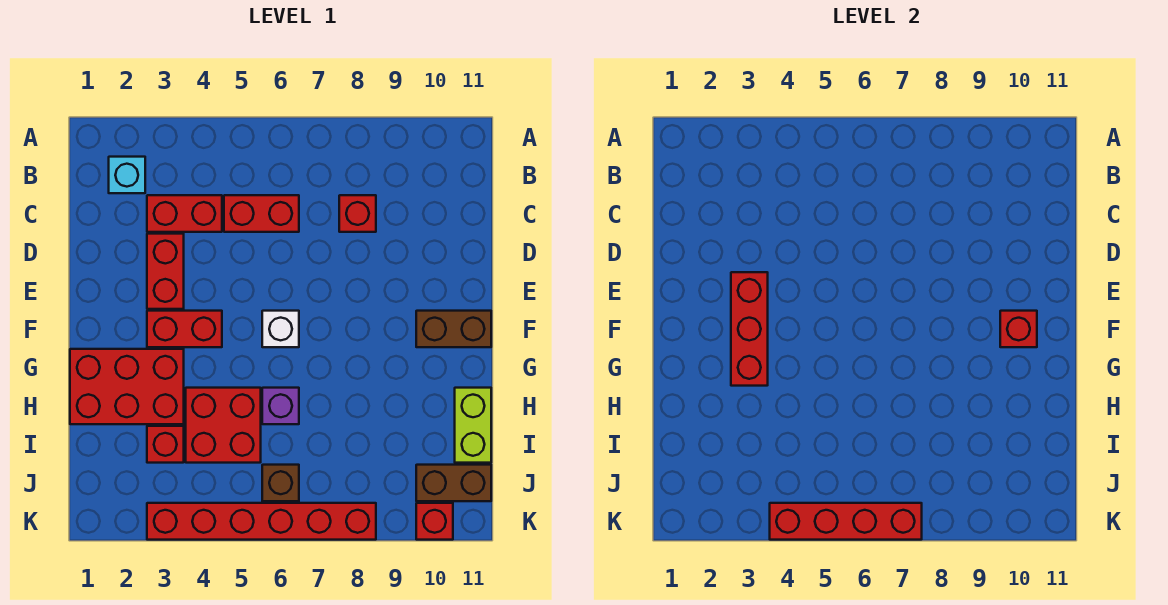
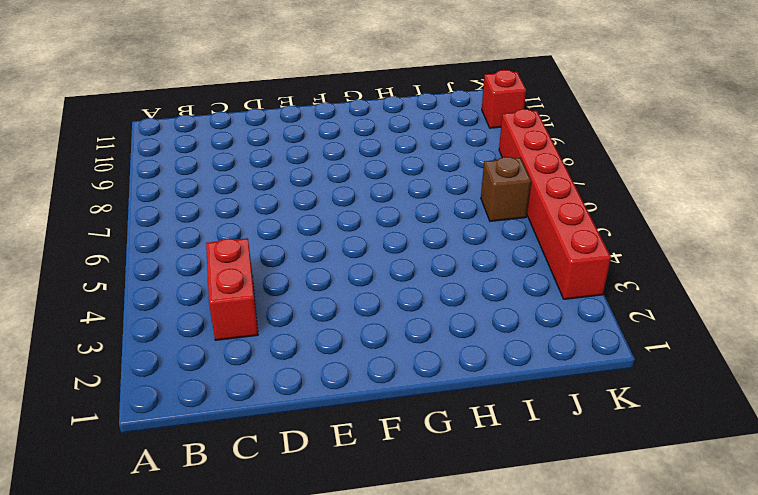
none -> cyan 1x1 brick [109,157,145,193]
none -> red 1x2 brick [224,195,299,232]
none -> red 1x1 brick [339,195,376,232]

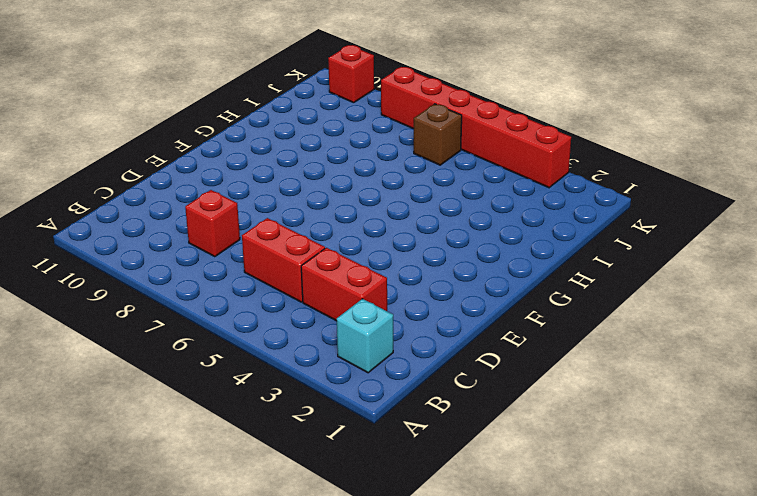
none -> red 1x2 brick [147,234,184,309]
none -> red 1x2 brick [147,311,222,347]
none -> white 1x1 brick [262,311,299,347]

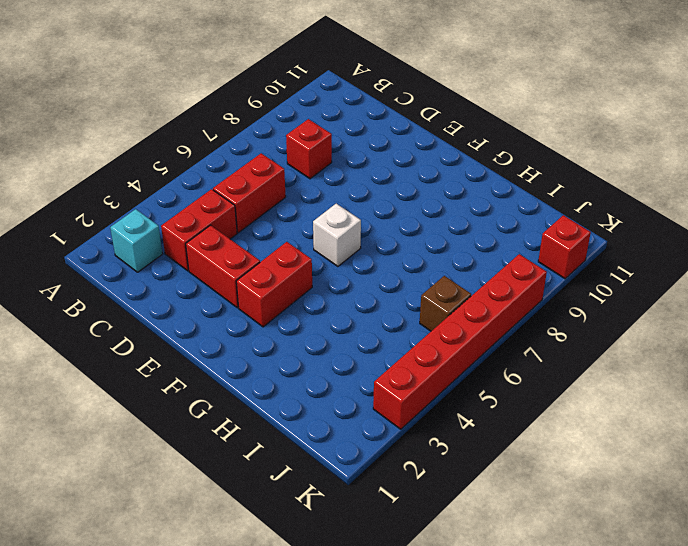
none -> brown 1x2 brick [416,311,491,347]
none -> red 2x3 brick [70,349,184,424]
none -> red 2x2 brick [186,388,261,463]

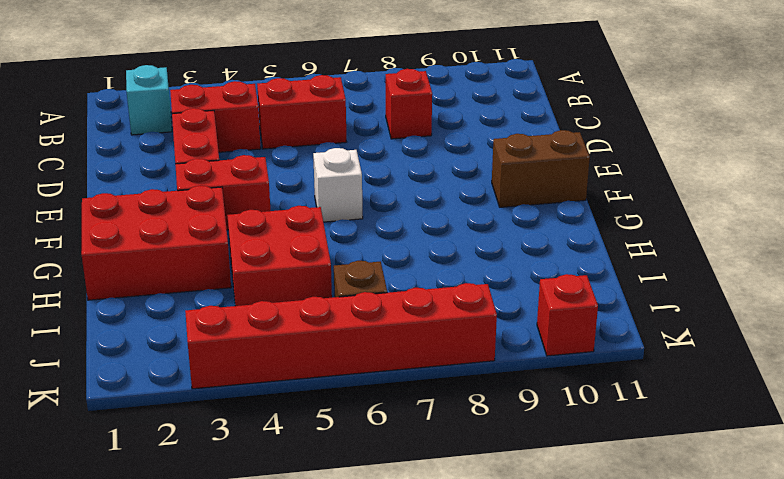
none -> purple 1x1 brick [262,388,299,424]
none -> lime 1x2 brick [455,388,491,463]
none -> red 1x1 brick [147,426,184,463]

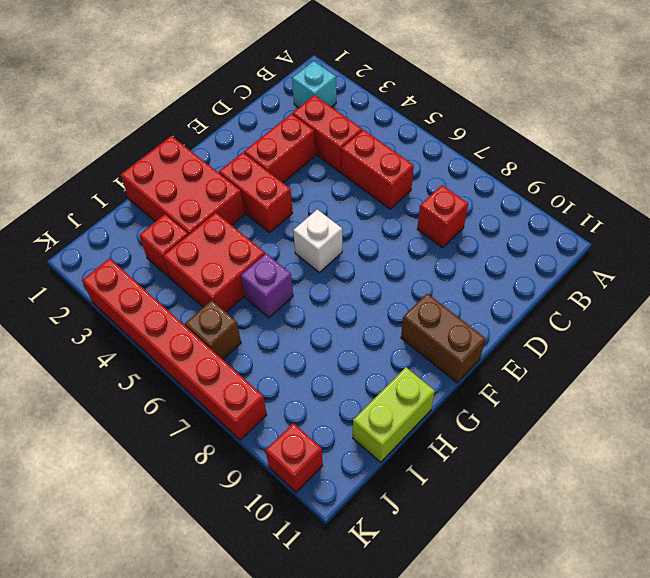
none -> brown 1x2 brick [416,465,491,501]
none -> red 1x3 brick [731,272,768,386]
none -> red 1x1 brick [1000,311,1037,347]

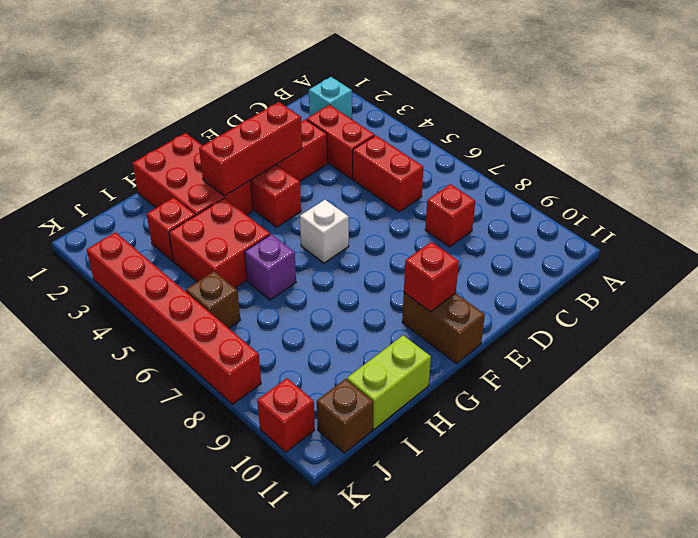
brown 1x1 brick [317,379,373,453] -> brown 1x2 brick [416,465,491,501]
none -> red 1x4 brick [770,503,922,540]

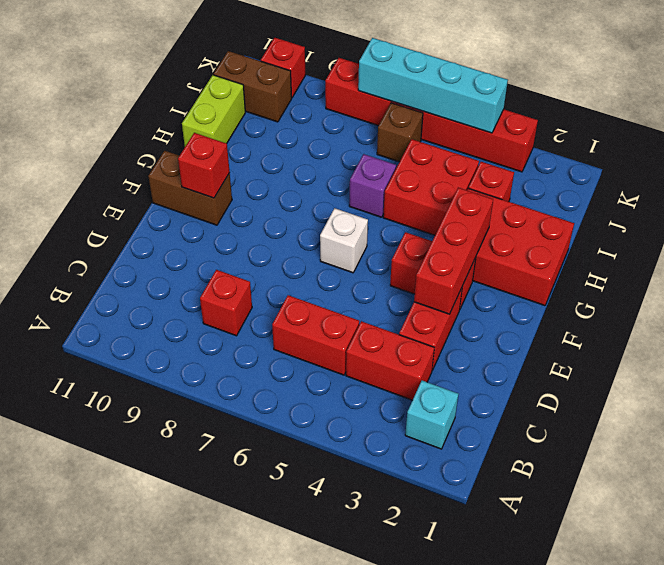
cyan 1x4 brick [358,38,508,133] -> red 1x4 brick [770,503,922,540]

